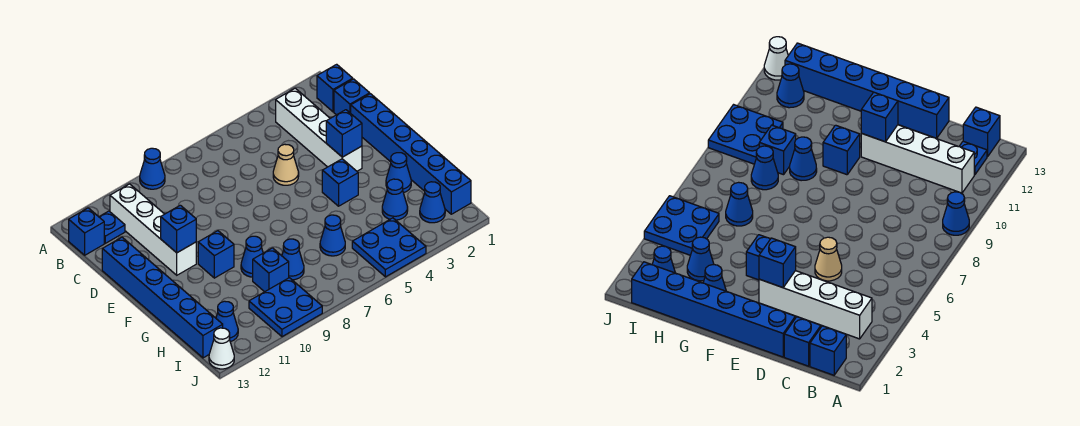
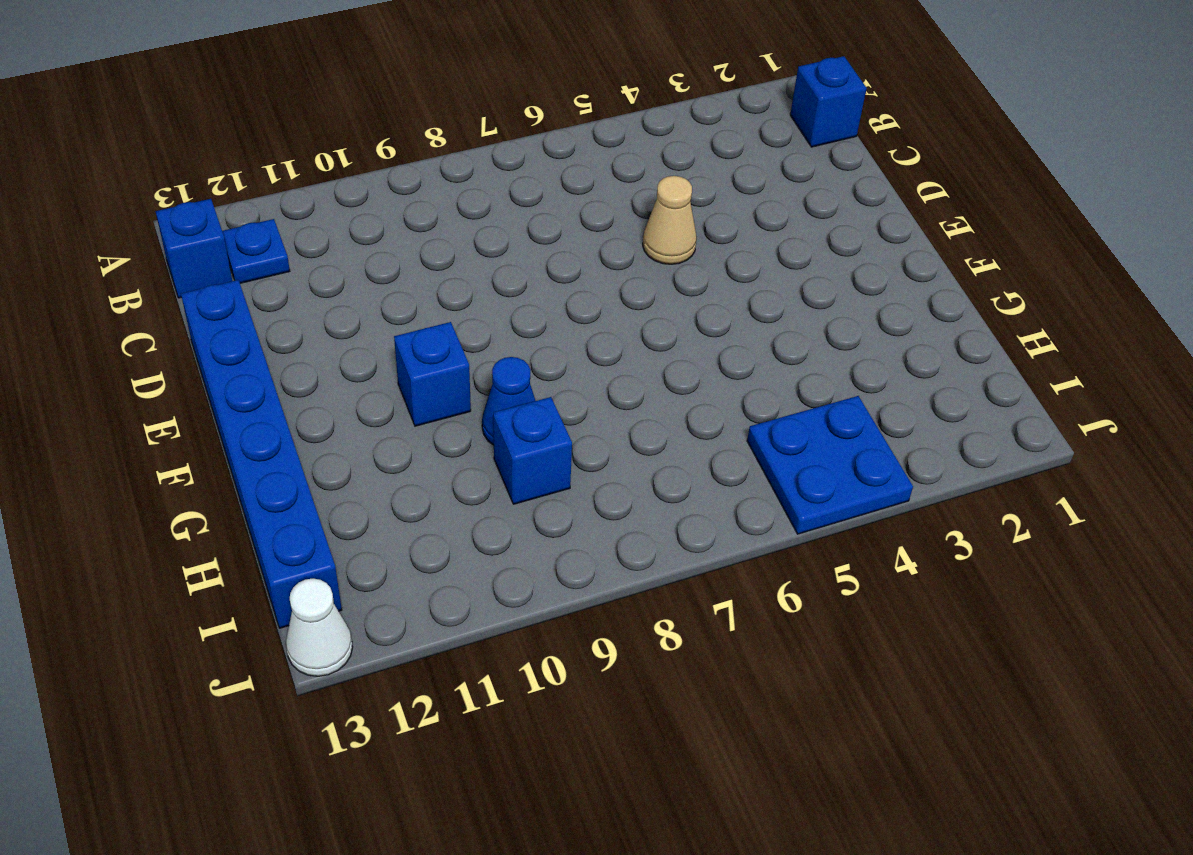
none -> blue 1x1 cone [140,148,165,189]
none -> white 1x4 brick [276,88,362,171]
none -> white 1x4 brick [110,184,196,275]

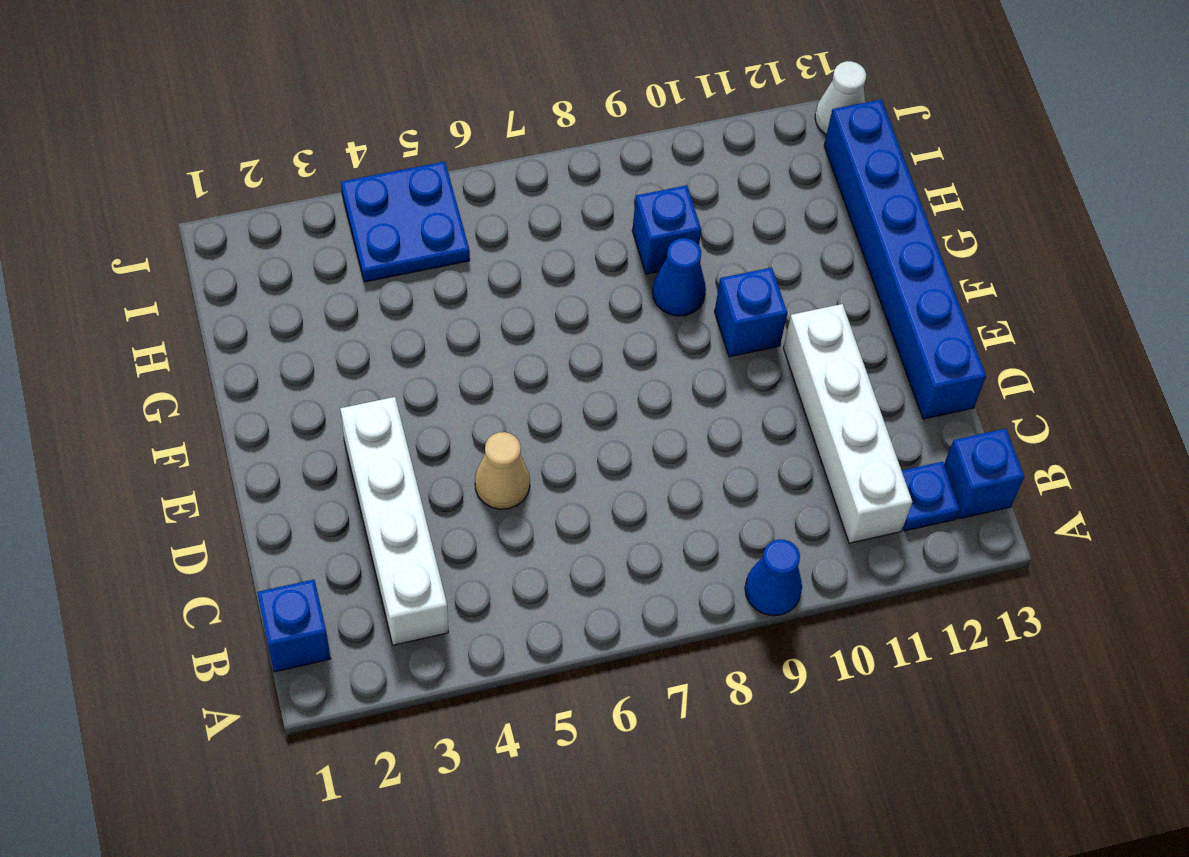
none -> blue 1x1 brick [334,79,370,115]
none -> blue 1x6 brick [351,94,471,214]
none -> blue 1x1 brick [322,159,358,206]

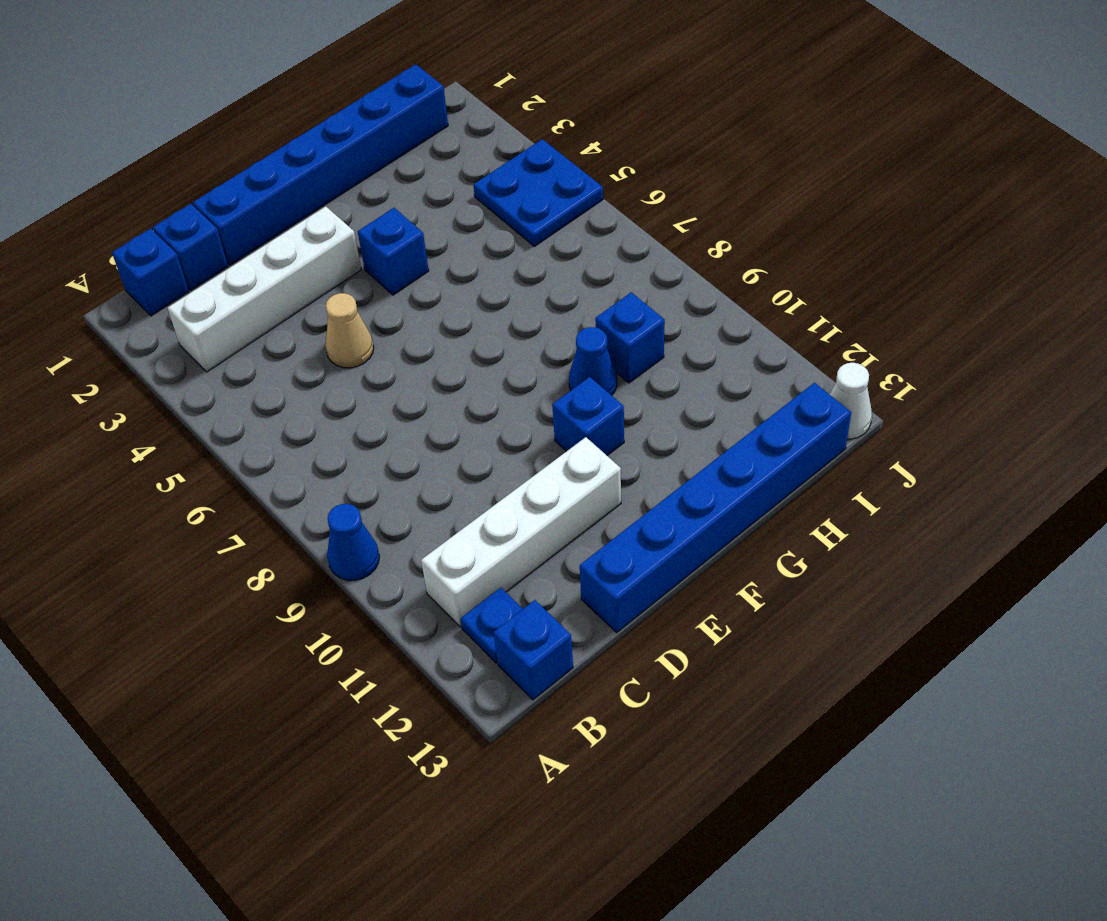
none -> blue 1x1 cone [386,153,411,193]
none -> blue 1x1 cone [382,179,408,220]
none -> blue 1x1 cone [320,215,345,256]

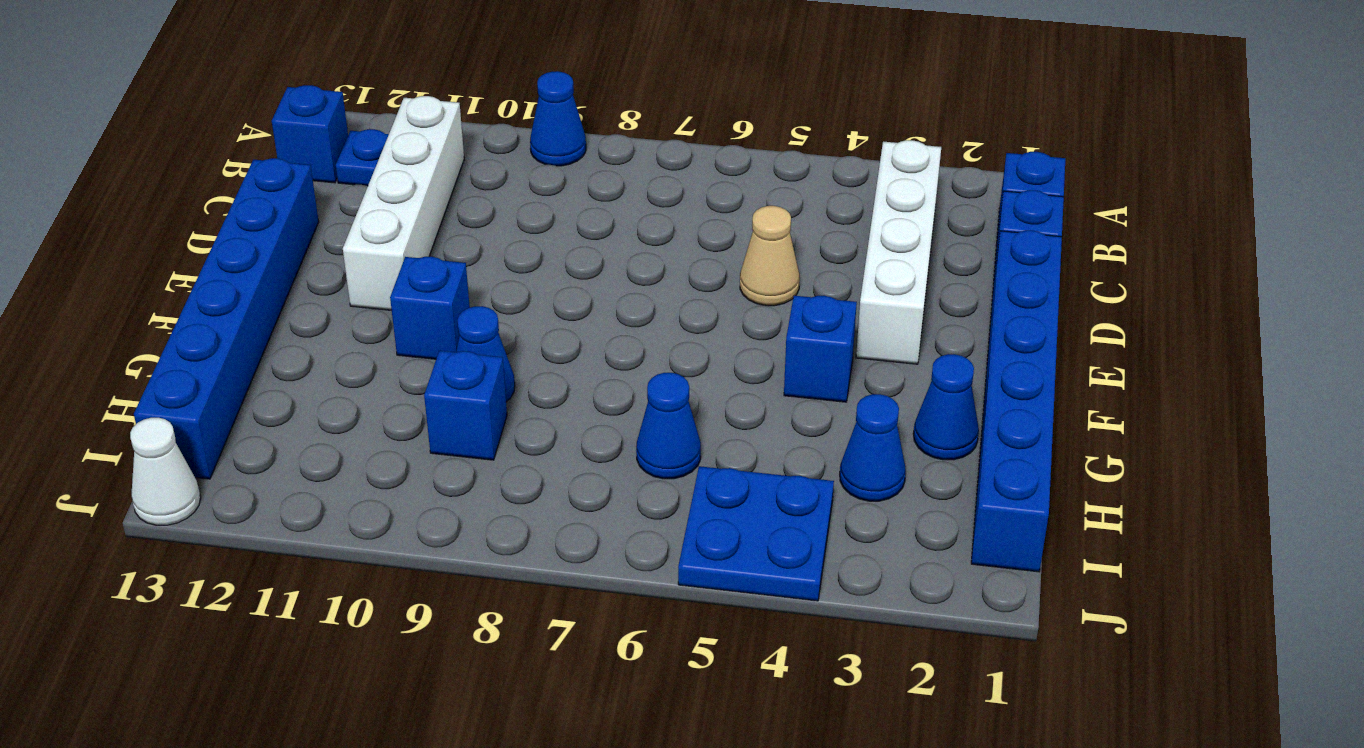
none -> blue 1x1 cone [282,239,304,280]
none -> blue 1x1 cone [420,182,445,223]
none -> blue 2x2 plate [249,278,322,337]

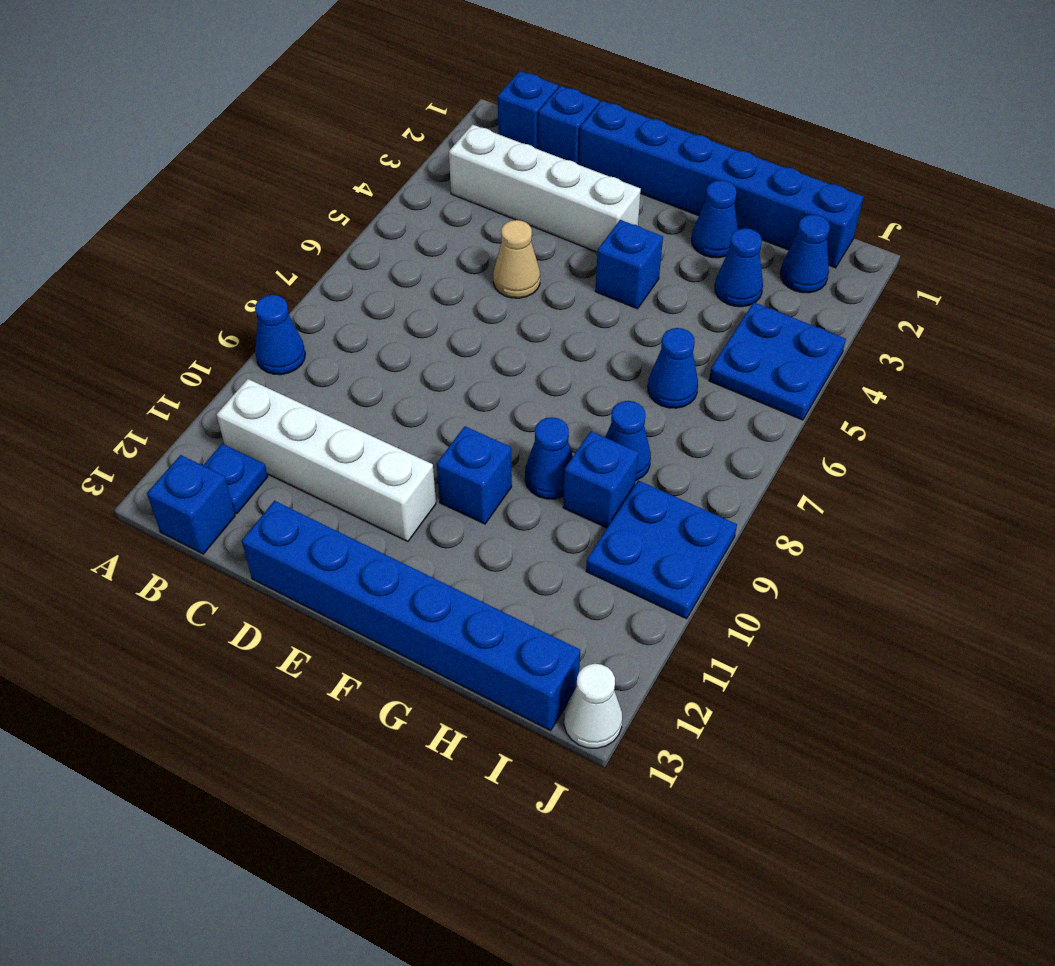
none -> blue 1x1 cone [216,301,238,342]
none -> blue 1x1 brick [326,110,362,157]
none -> blue 1x1 brick [161,205,196,253]

